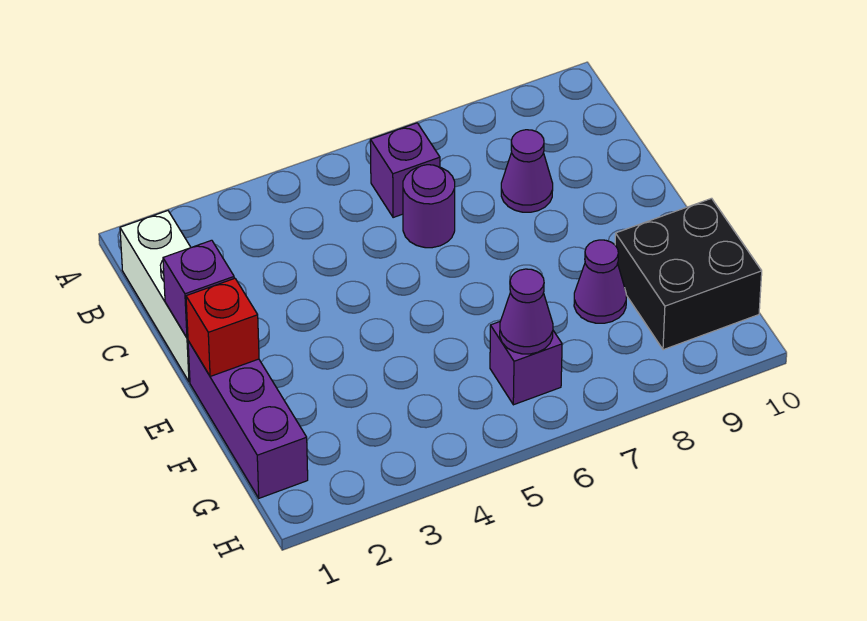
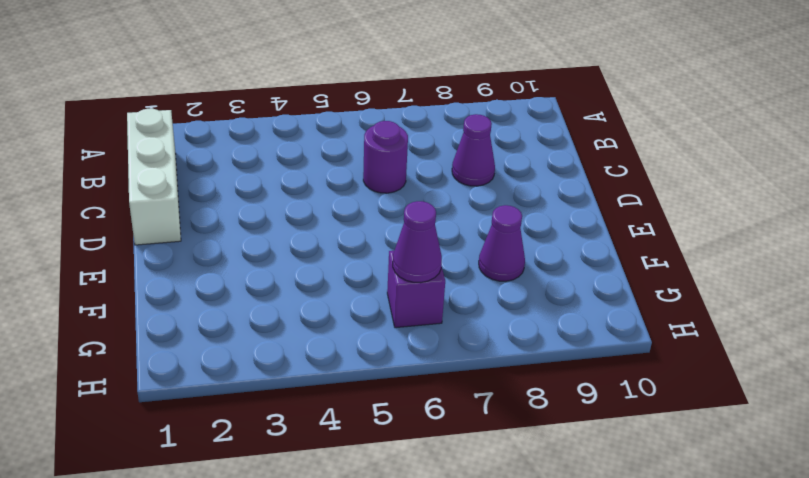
none -> purple 1x1 brick [370,123,440,218]
none -> purple 1x3 brick [188,341,308,498]

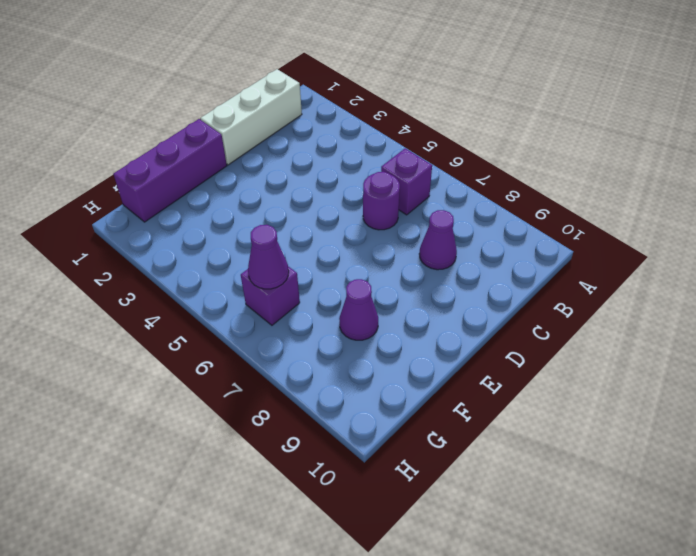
none -> black 2x2 brick [615,198,762,350]
none -> purple 1x1 brick [163,240,234,338]

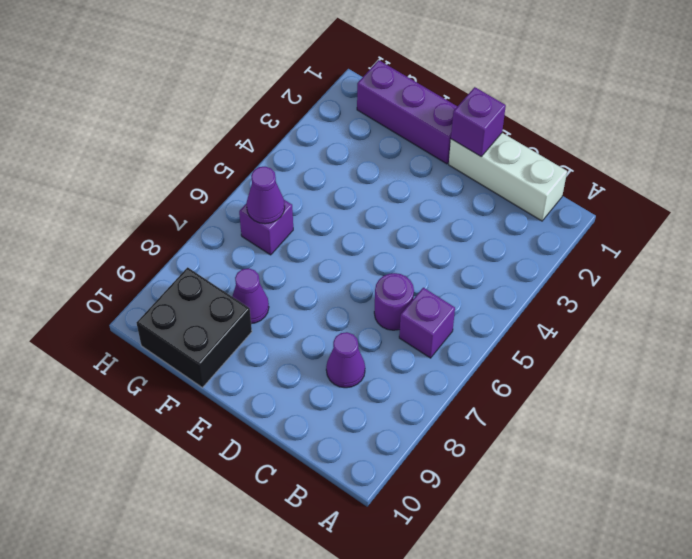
none -> red 1x1 brick [186,278,259,376]

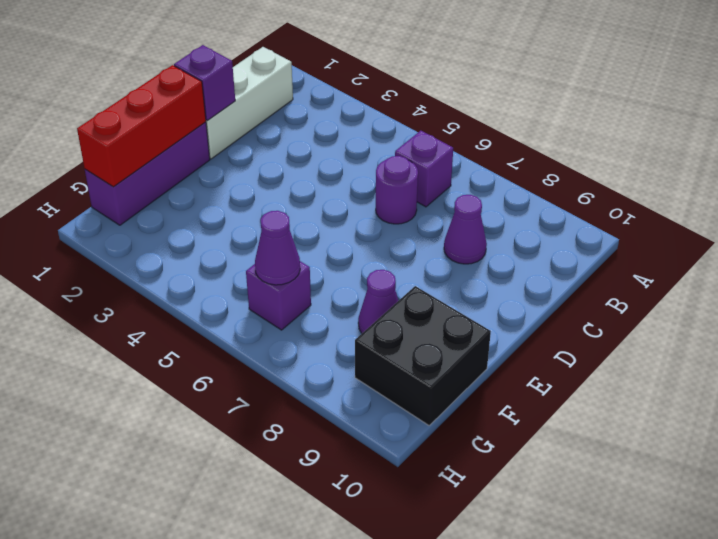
red 1x3 brick [77,65,206,187] -> red 1x1 brick [186,278,259,376]

